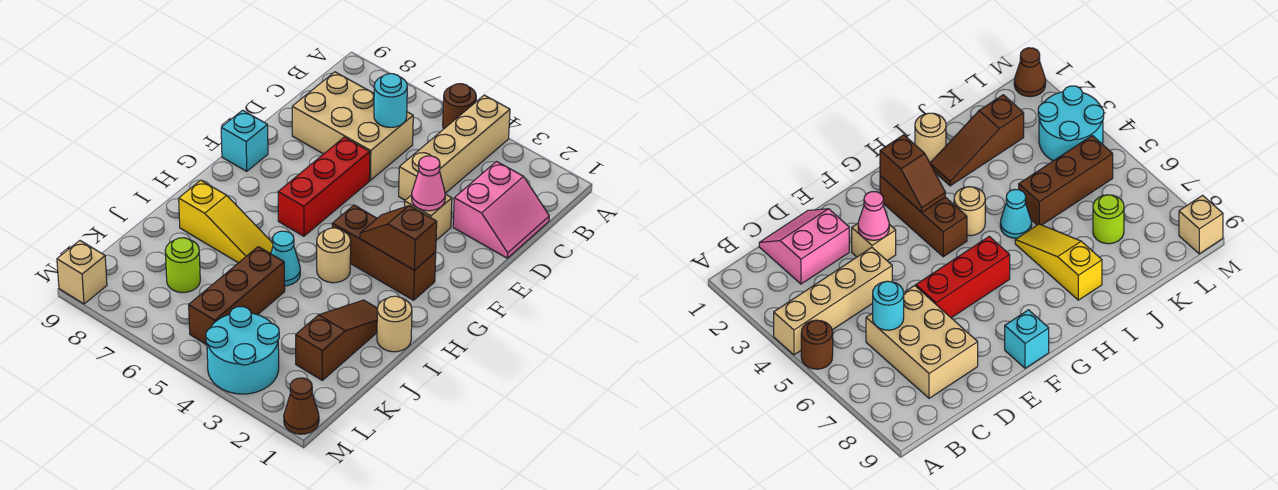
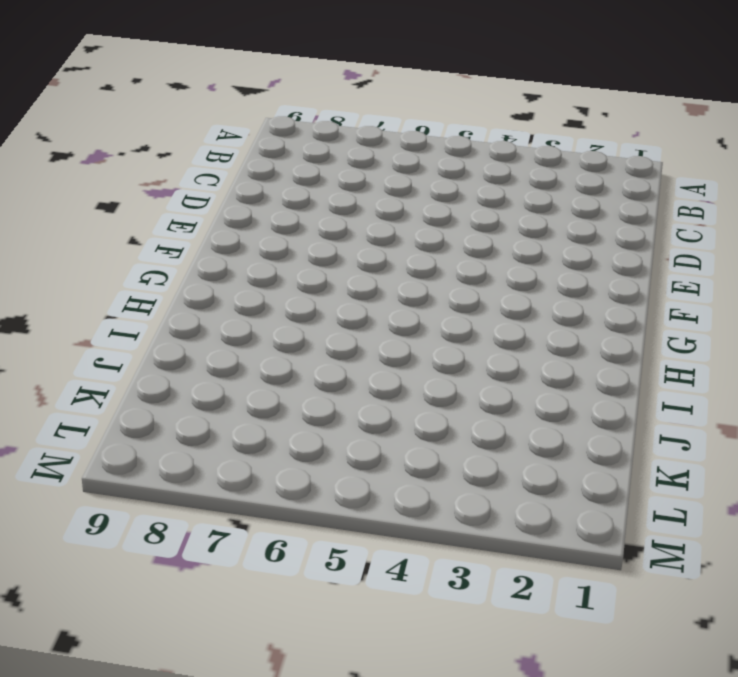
none -> tan 1x4 brick [399,95,510,200]
none -> brown 1x1 round brick [443,84,476,129]
none -> pink 2x2 slope [453,162,549,258]

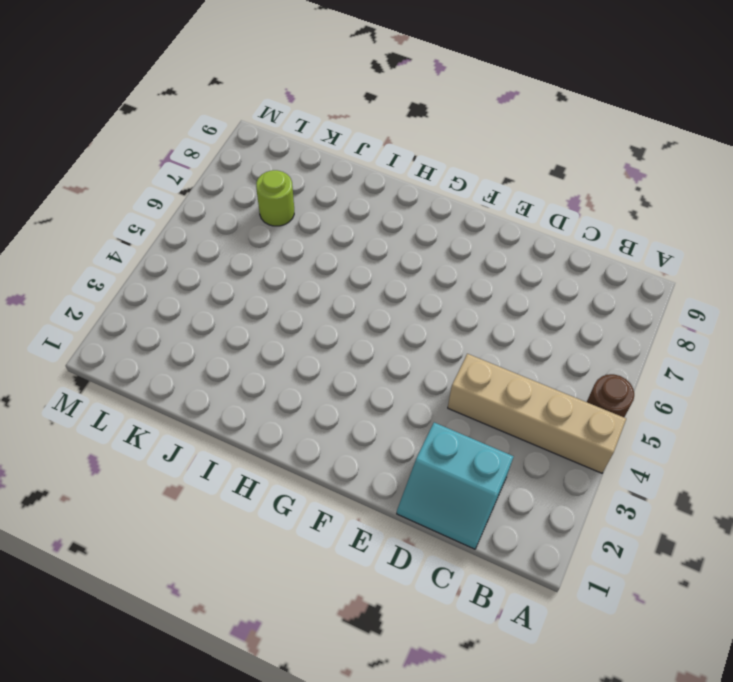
cyan 2x2 slope [397,423,514,549] -> pink 2x2 slope [453,162,549,258]
none -> tan 2x3 brick [292,72,413,180]
none -> tan 1x1 brick [405,194,452,240]
none -> red 1x3 brick [278,137,370,236]

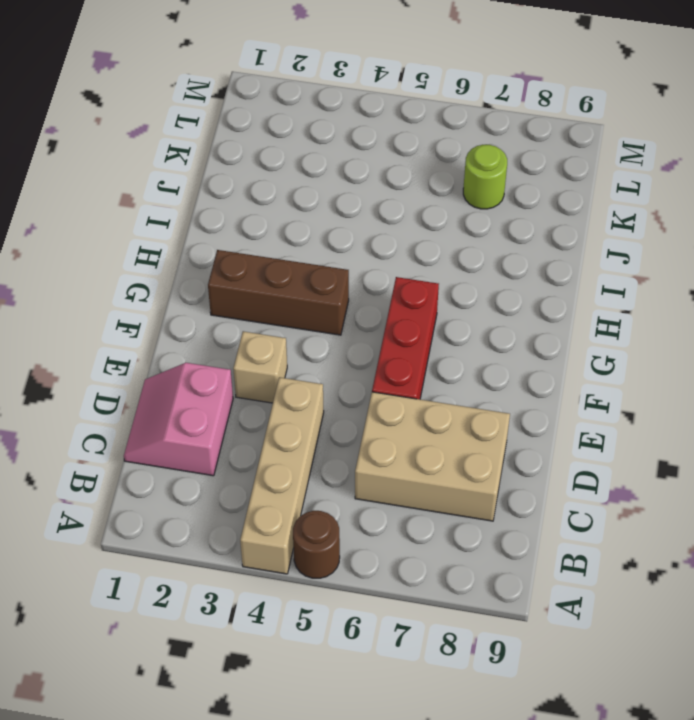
none -> cyan 1x1 brick [221,110,268,171]
none -> tan 1x1 round brick [317,228,351,283]
none -> tan 1x1 round brick [377,296,412,352]

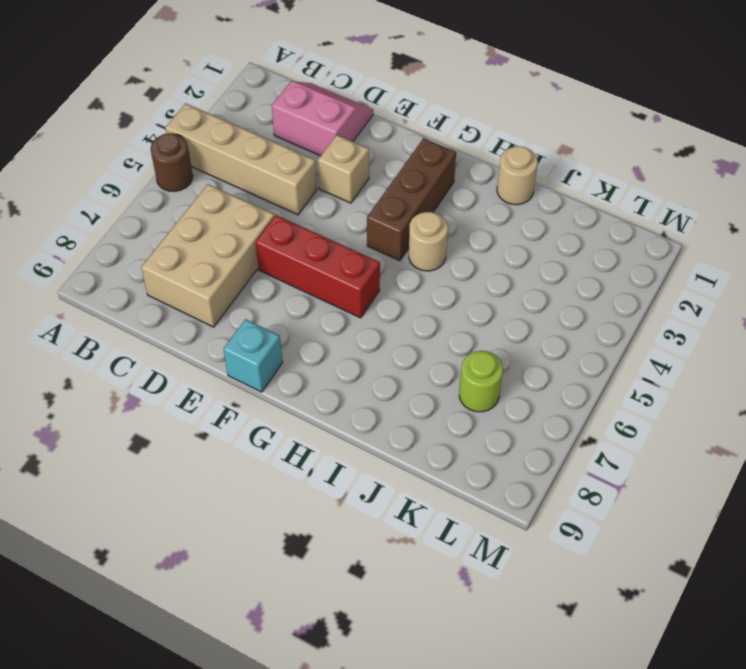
none -> brown 1x3 slope [296,300,377,380]
none -> cyan 1x1 cone [271,231,300,286]
none -> yellow 1x3 slope [179,180,273,263]

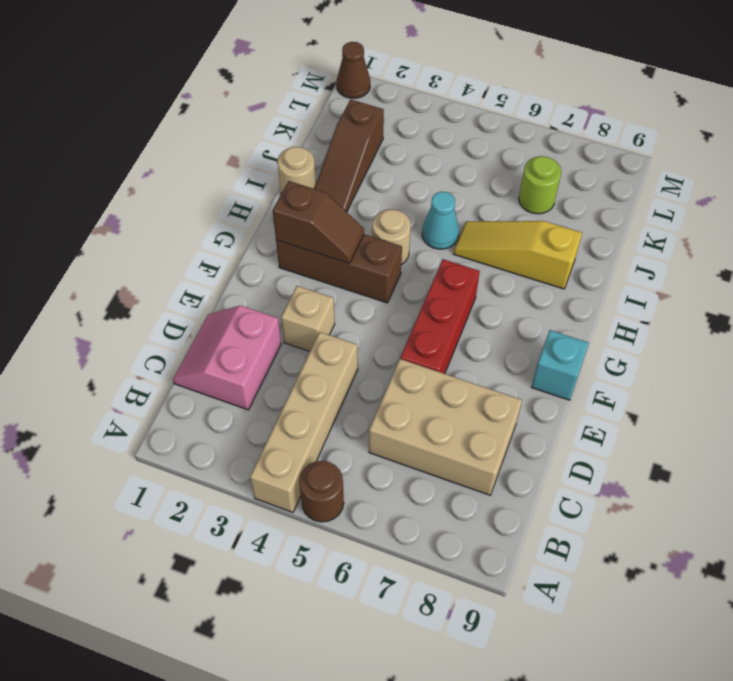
none -> brown 1x3 brick [189,247,285,345]
none -> cyan 2x2 round brick [206,307,279,394]
none -> tan 1x1 brick [57,241,107,304]

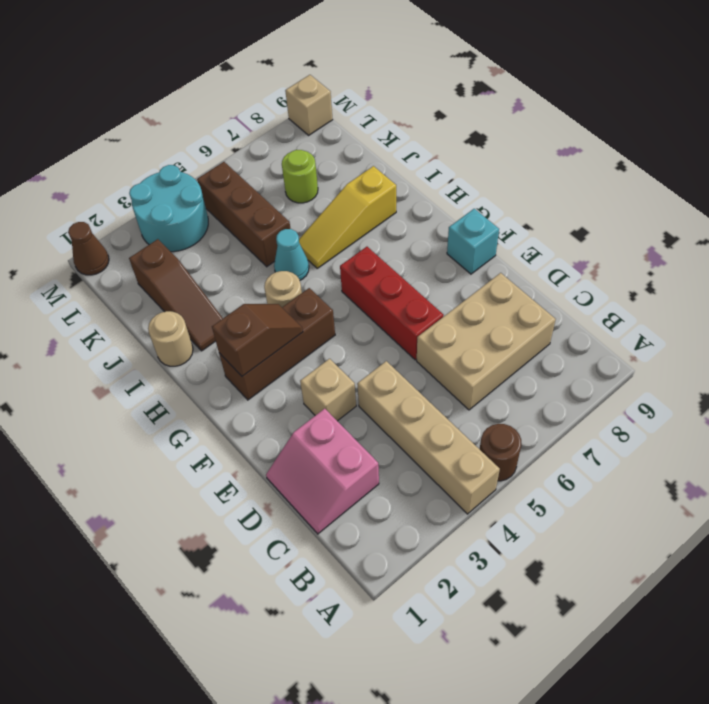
none -> cyan 1x1 round brick [374,74,407,127]
none -> pink 1x1 cone [412,156,445,211]

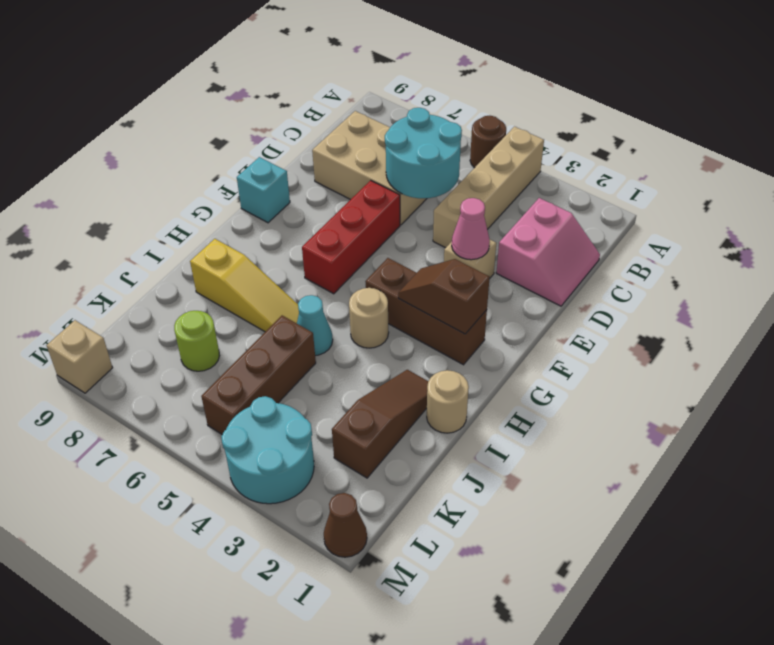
cyan 2x2 round brick [385,108,462,198] -> cyan 1x1 round brick [374,74,407,127]

